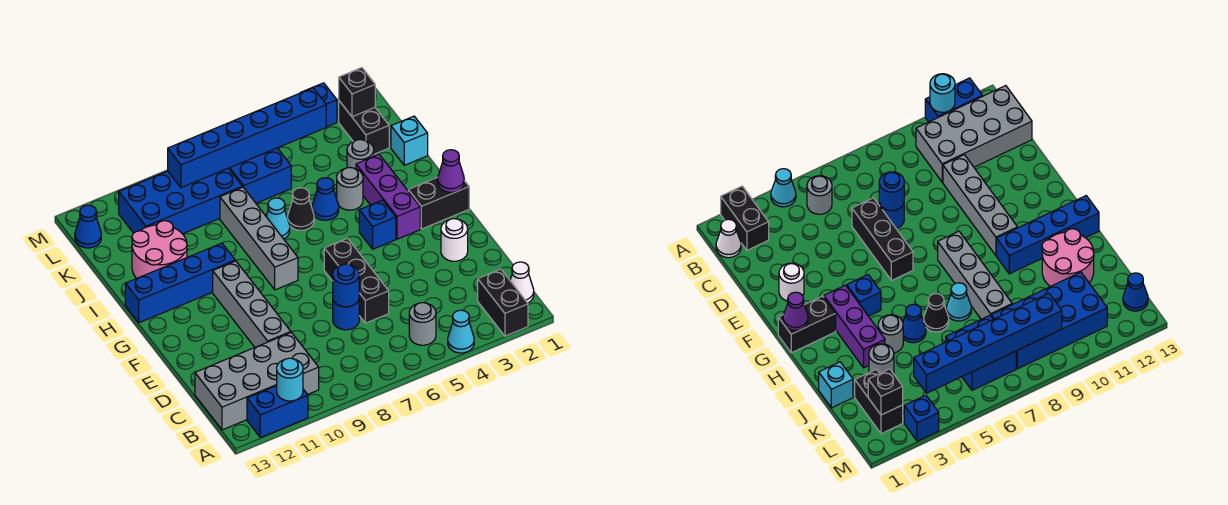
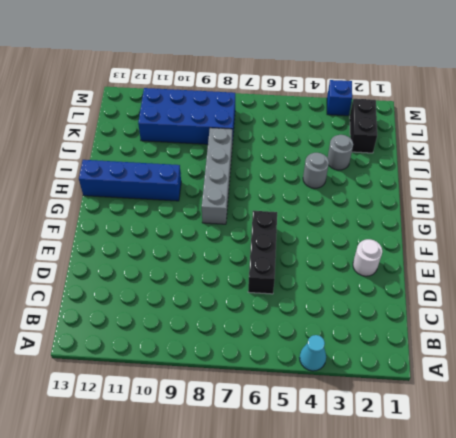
none -> black 1x2 brick [478,269,528,336]
none -> blue 1x2 brick [247,386,308,438]
none -> white 1x1 cone [510,262,534,303]
none -> grey 1x1 round brick [409,303,436,345]

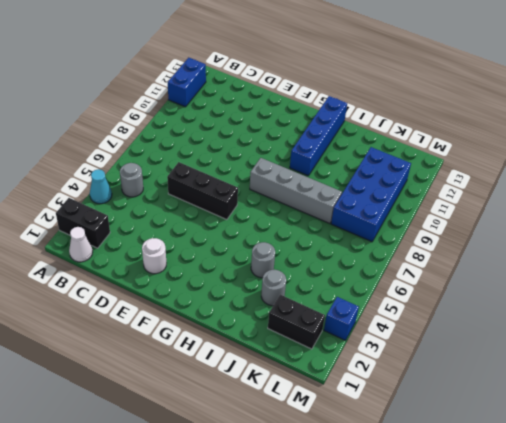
none -> grey 2x4 brick [195,332,319,430]
none -> blue 1x1 round brick [333,300,359,330]
none -> grey 1x4 brick [213,261,291,347]
none -> black 1x2 brick [408,177,469,229]

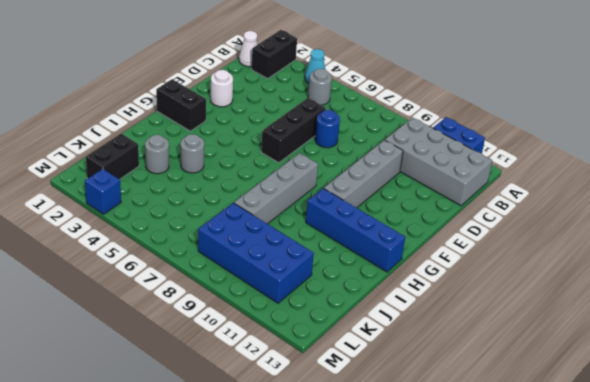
none -> purple 1x3 brick [356,154,420,239]
none -> blue 1x1 brick [359,200,396,249]
none -> blue 1x1 cone [312,178,339,220]
none -> black 1x1 cone [288,188,314,230]

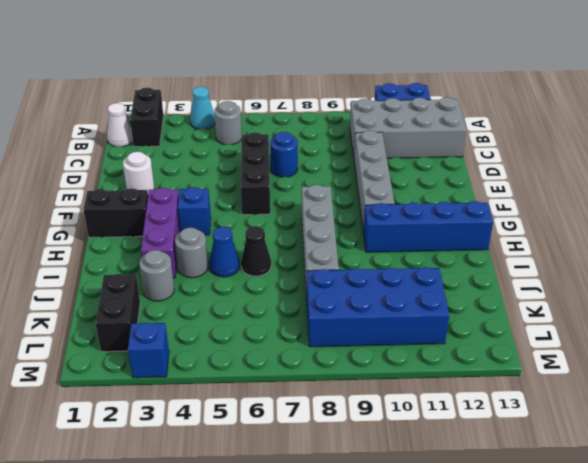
none -> cyan 1x1 cone [266,198,290,239]
none -> pink 2x2 round brick [132,221,187,278]
none -> cyan 1x1 brick [391,116,428,165]
none -> blue 2x2 brick [229,148,291,203]

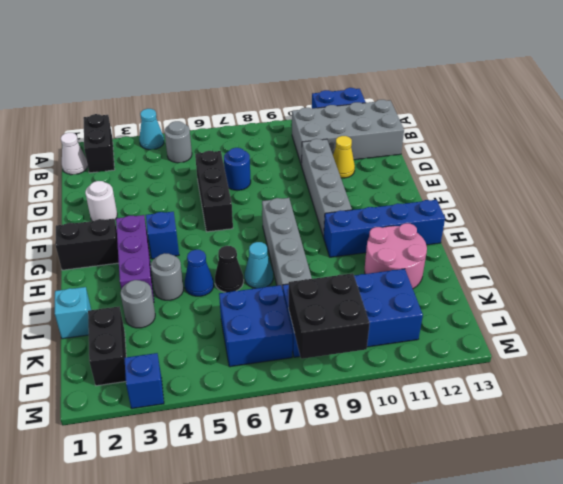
yellow 1x1 cone [333,136,355,178] -> none
black 2x2 brick [288,273,370,359] -> blue 1x6 brick [168,88,326,188]
none -> blue 1x1 cone [75,205,101,248]
none -> cyan 1x1 round brick [277,358,303,401]
none -> blue 1x1 round brick [333,264,359,307]
none -> purple 1x1 cone [438,150,464,192]

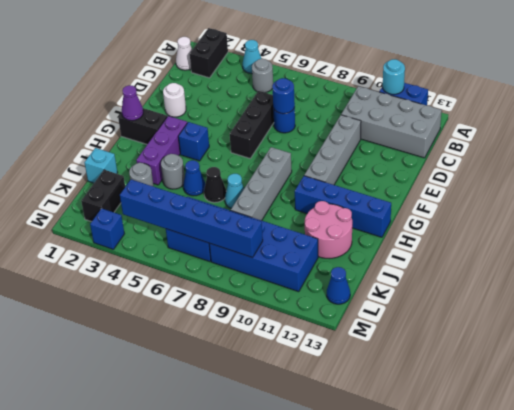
none -> black 1x1 brick [339,68,375,117]

